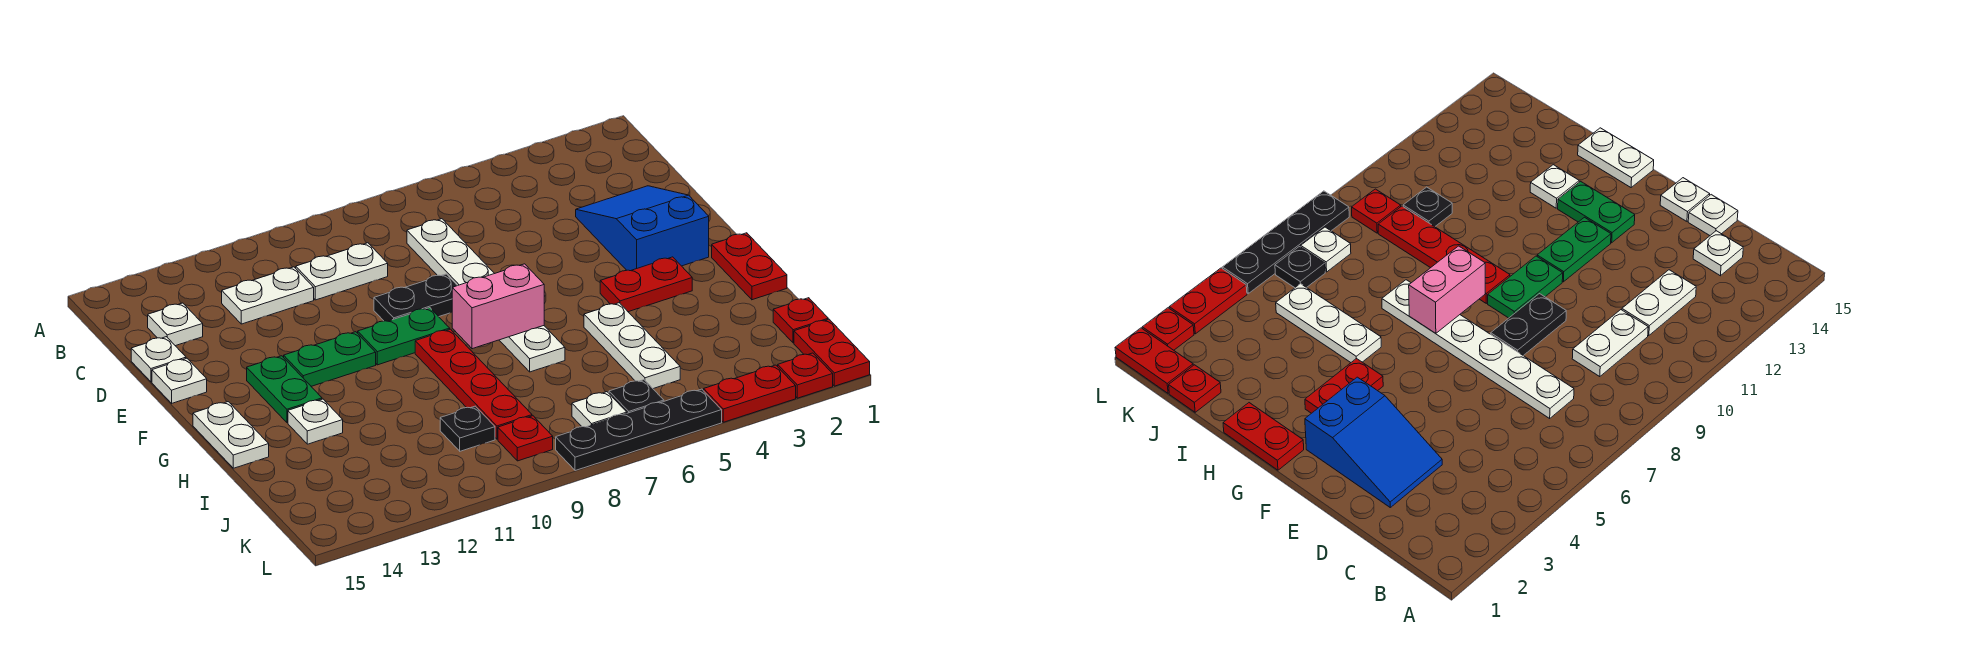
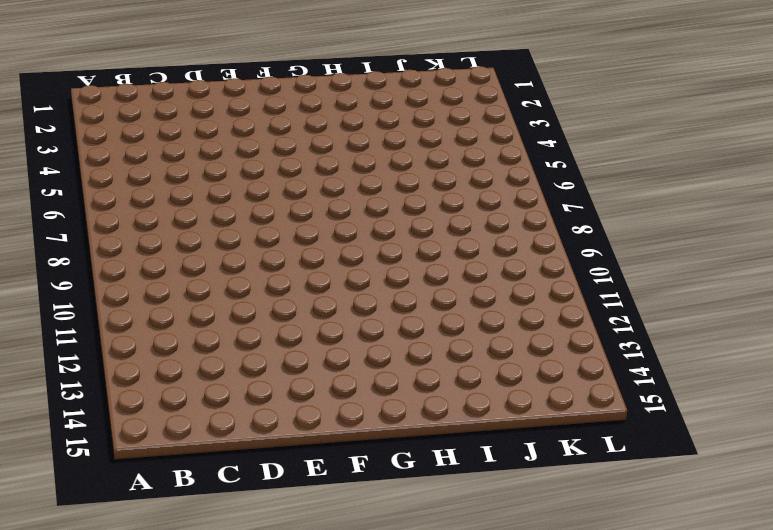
none -> white 1x6 plate [407,219,565,372]
none -> white 1x2 plate [296,243,388,300]
none -> white 1x2 plate [222,267,314,324]

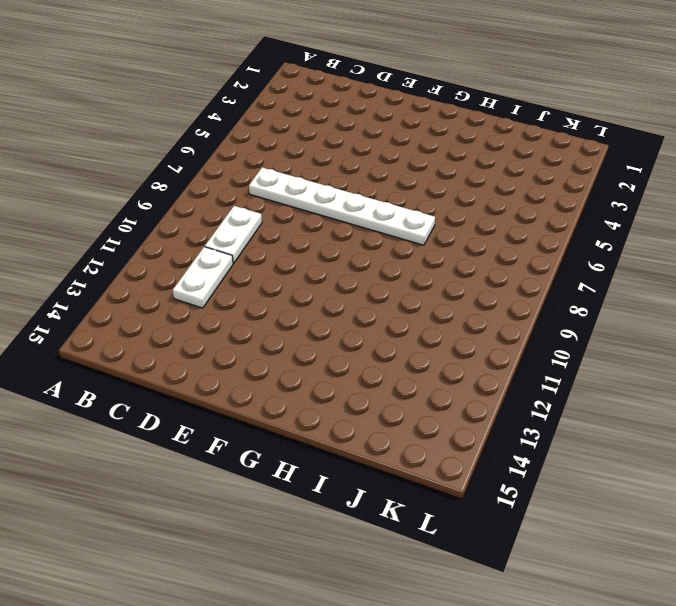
none -> white 1x1 plate [148,303,203,346]
none -> blue 2x3 slope [576,186,709,271]
none -> white 1x1 plate [131,337,186,382]

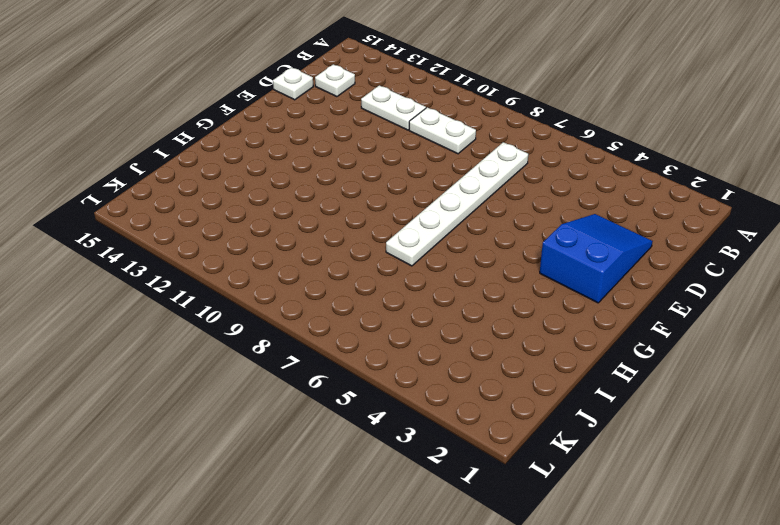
none -> black 1x2 plate [374,274,457,321]
none -> white 1x1 plate [152,358,207,403]
none -> green 1x2 plate [358,308,450,365]

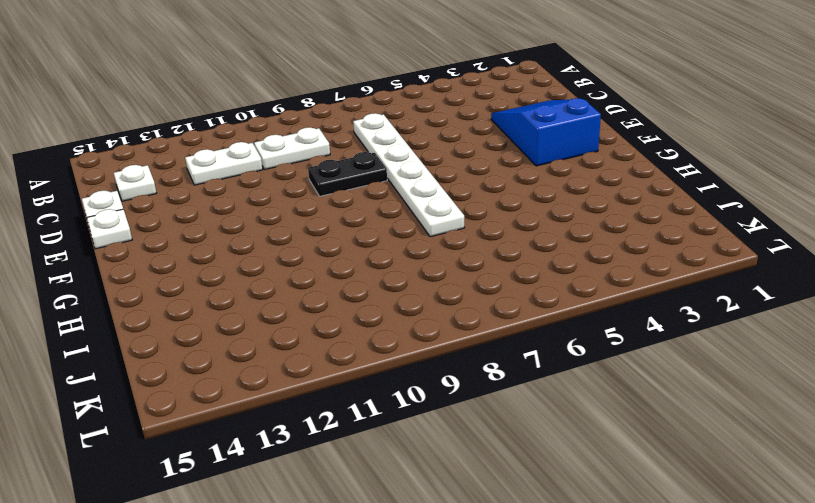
none -> green 1x2 plate [358,308,450,365]
none -> green 1x2 plate [284,332,376,386]
none -> green 1x2 plate [247,356,322,423]

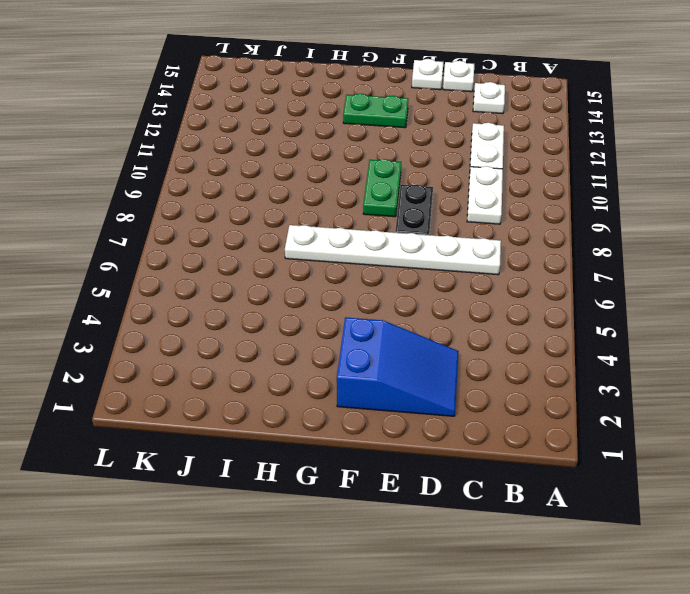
none -> green 1x2 plate [284,332,376,386]
none -> red 1x2 plate [712,233,787,300]
none -> red 1x2 plate [600,257,692,312]

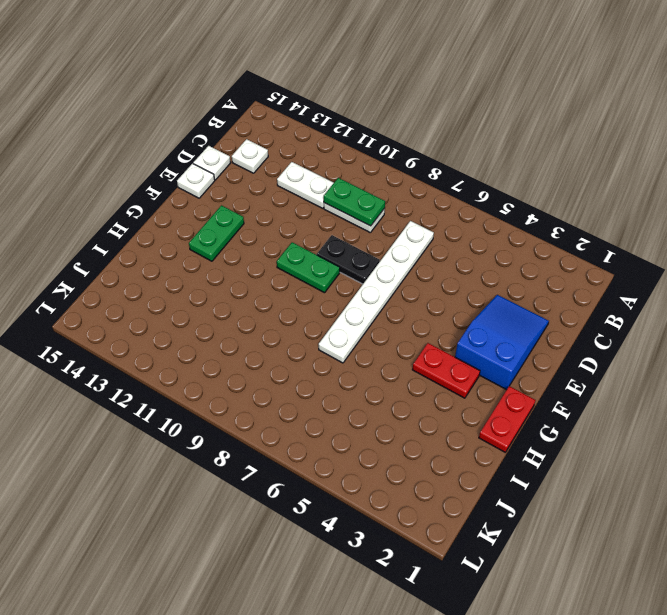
green 1x2 plate [324,178,385,226] -> green 1x2 plate moved to [284,332,376,386]
none -> red 1x4 plate [415,329,532,439]
none -> white 1x2 plate [193,402,269,468]
none -> white 1x3 plate [584,303,680,389]

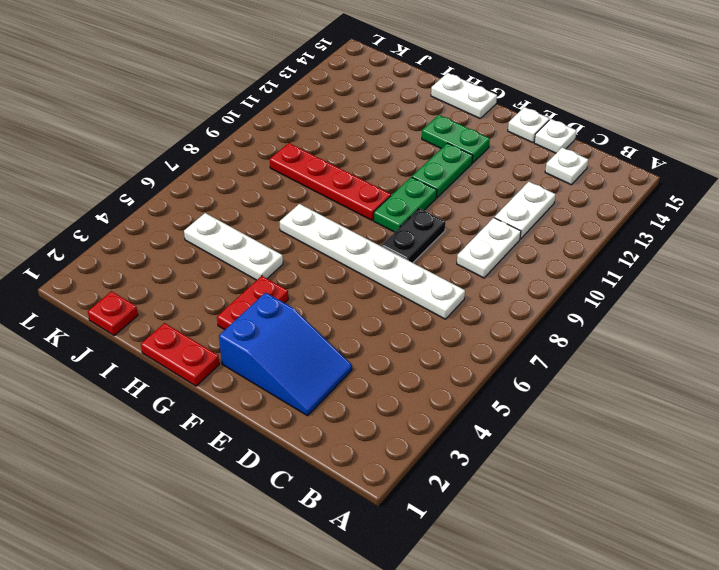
none -> white 1x1 plate [288,399,343,444]
none -> black 1x1 plate [440,406,495,451]
none -> red 1x2 plate [794,319,870,386]

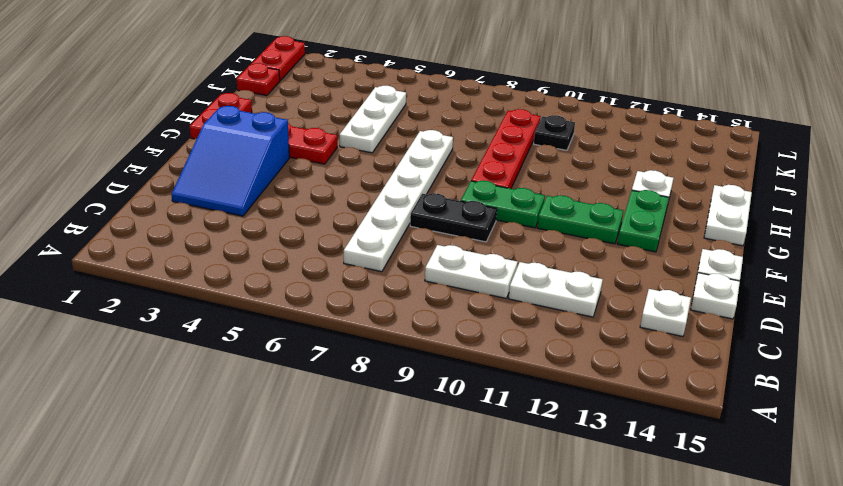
none -> black 1x1 plate [609,380,664,413]
none -> white 1x1 plate [572,392,627,427]
none -> red 1x1 plate [498,416,553,461]

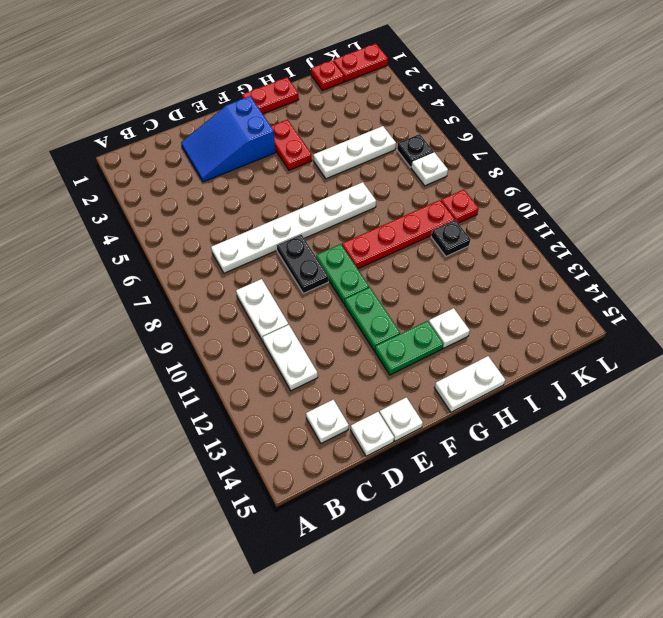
none -> red 1x1 plate [778,353,833,398]
none -> red 1x2 plate [704,365,796,422]
none -> black 1x4 plate [556,389,722,471]

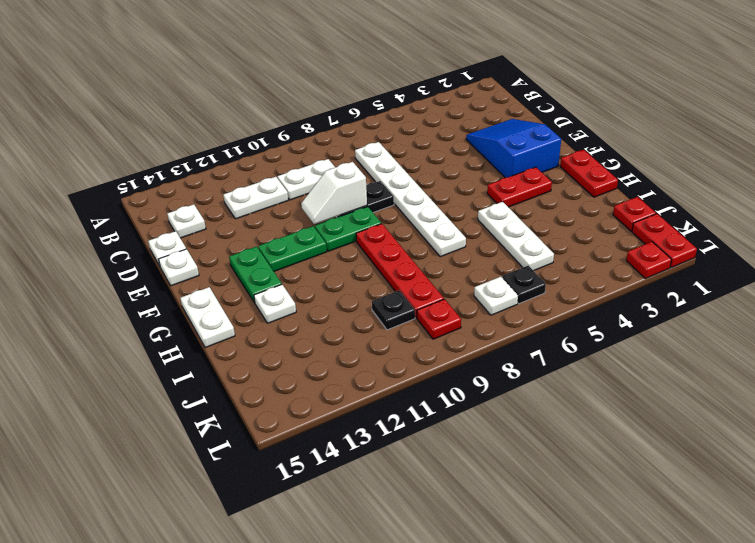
white 1x2 slope [301,162,367,224] -> none
none -> red 1x2 plate [704,365,796,422]
none -> black 1x4 plate [556,389,722,471]
none -> pink 1x2 brick [452,264,544,349]

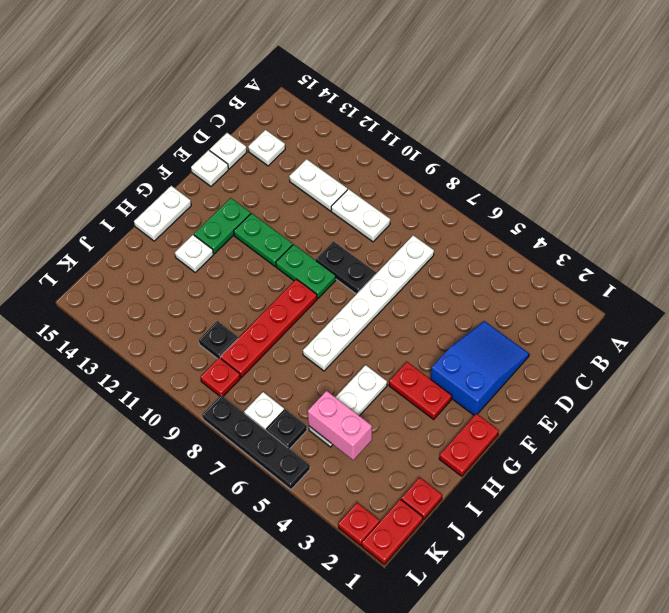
pink 1x2 brick [308,391,372,460] -> pink 1x2 brick moved to [452,264,544,349]
none -> red 1x2 plate [704,365,796,422]

